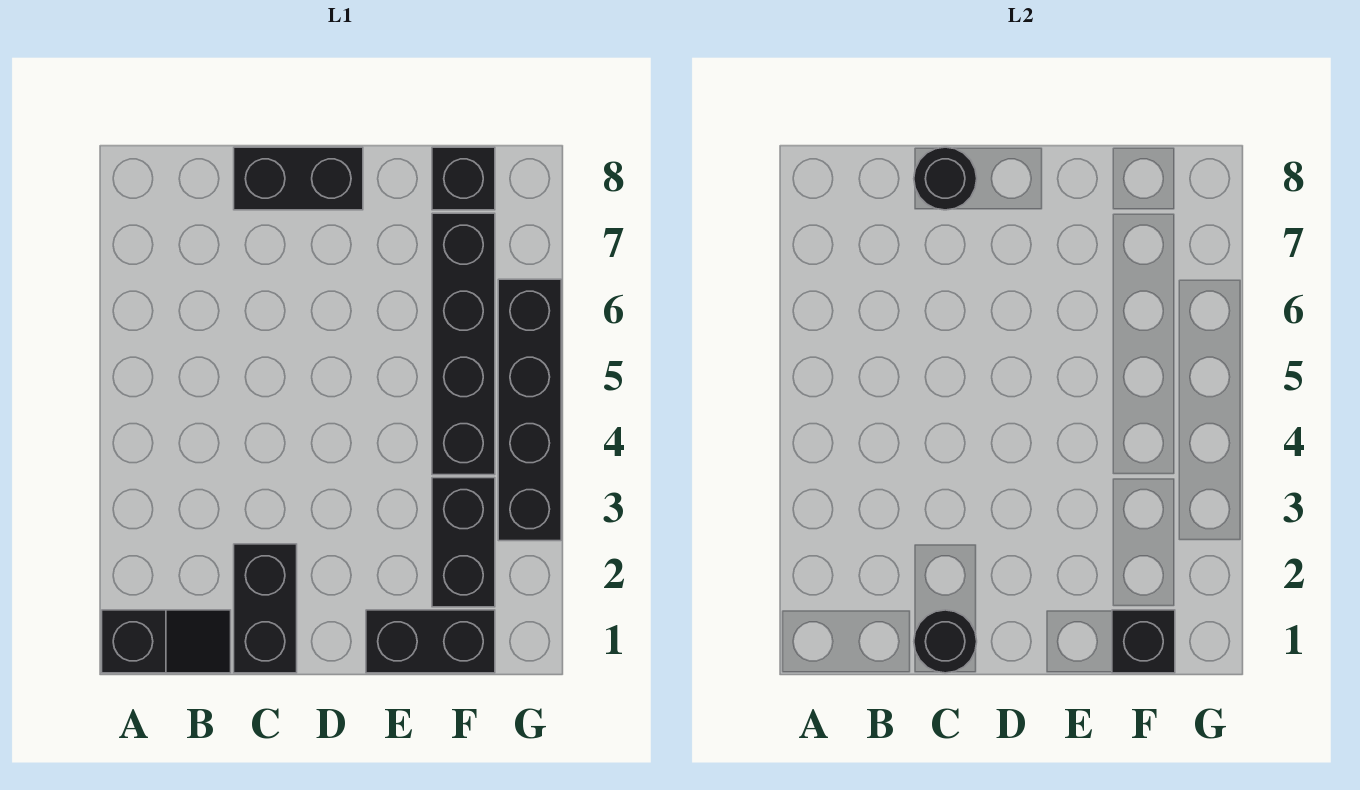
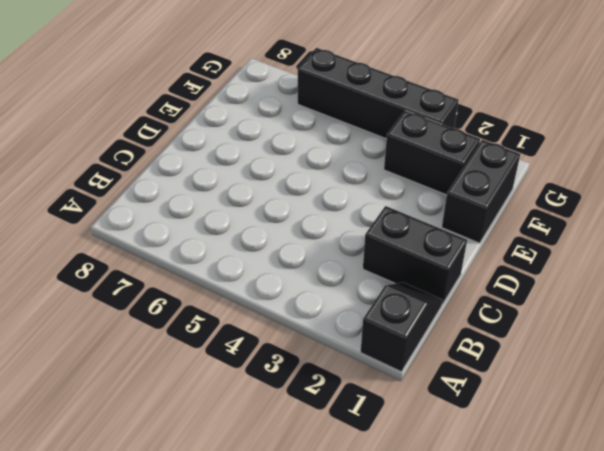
none -> black 1x2 brick [234,147,363,210]
none -> black 1x4 brick [432,213,495,475]

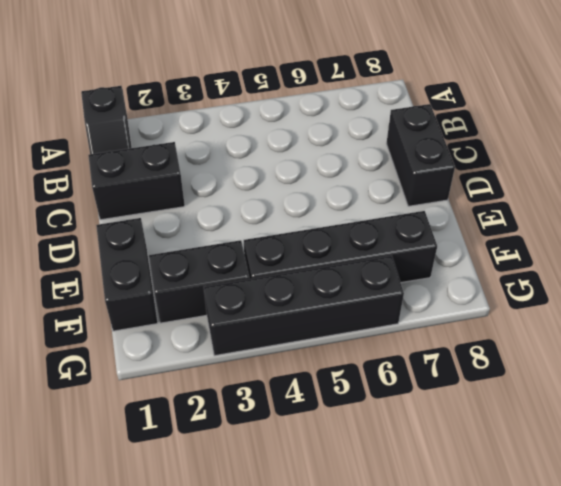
none -> black 1x1 brick [432,147,495,210]
none -> black 1x1 round brick [914,610,977,673]

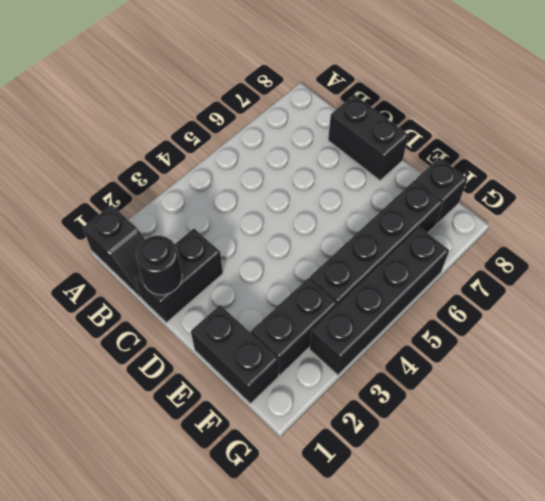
none -> black 1x1 round brick [914,147,977,210]
none -> black 1x1 brick [1112,610,1175,673]

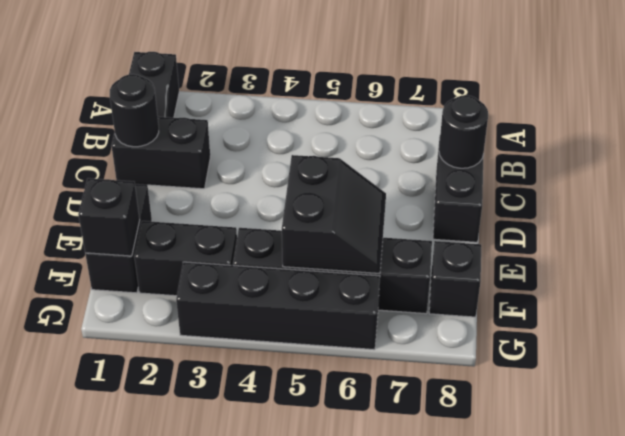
black 2x2 slope [282,155,386,273] -> none

